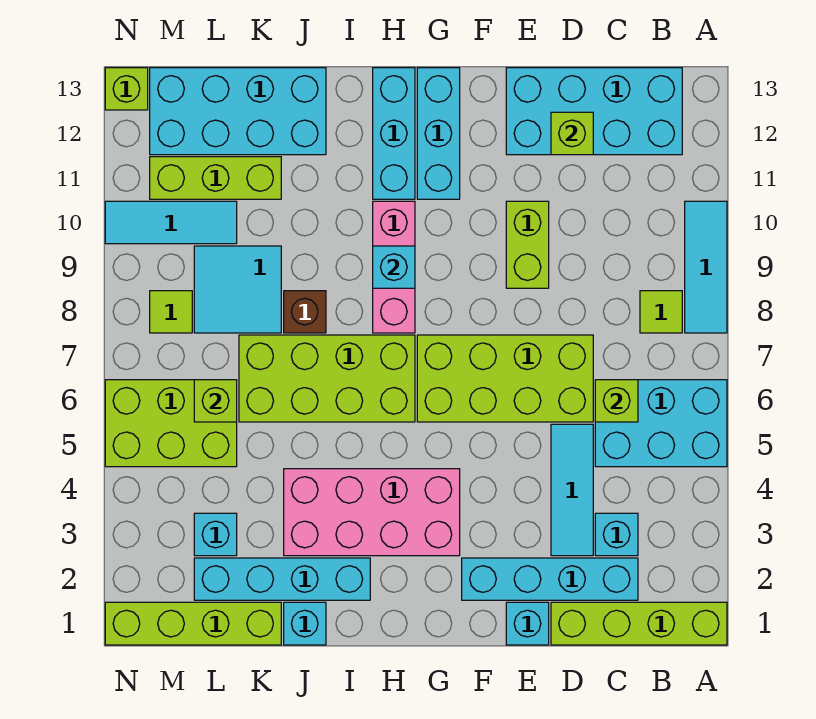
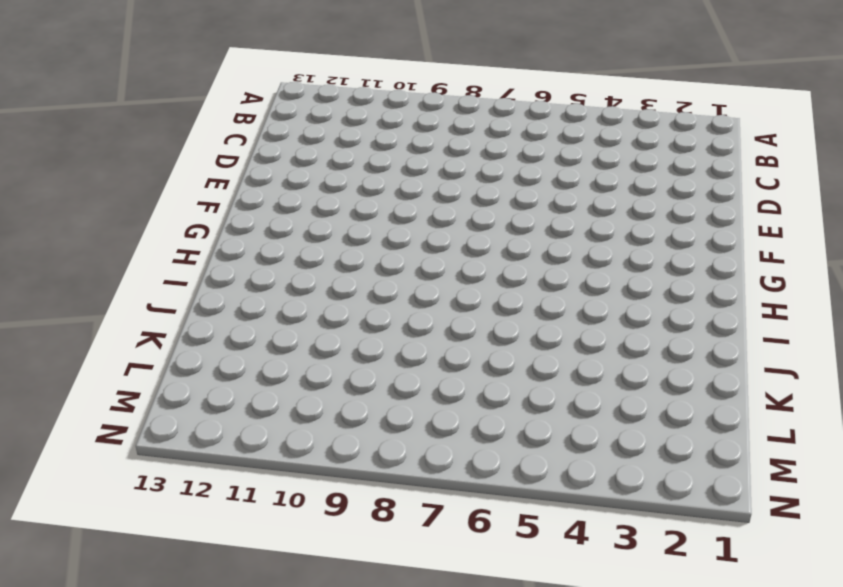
none -> lime 1x4 brick [551,602,727,645]
none -> cyan 2x3 brick [595,380,727,467]
none -> cyan 1x3 tile [685,201,727,333]
none -> lime 1x1 tile [640,291,682,333]

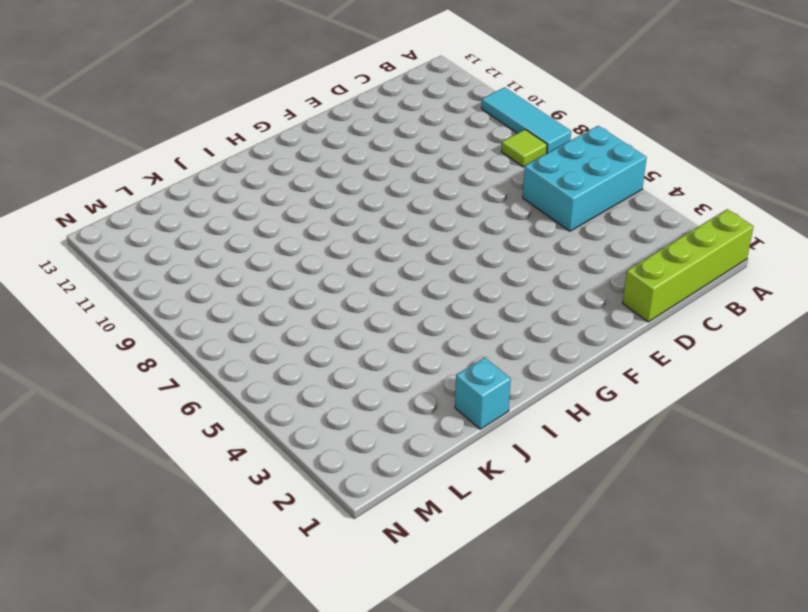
none -> cyan 2x4 brick [506,68,682,155]
none -> cyan 1x4 brick [462,558,638,600]
none -> cyan 1x1 brick [595,513,638,556]
none -> cyan 1x3 tile [551,424,593,556]

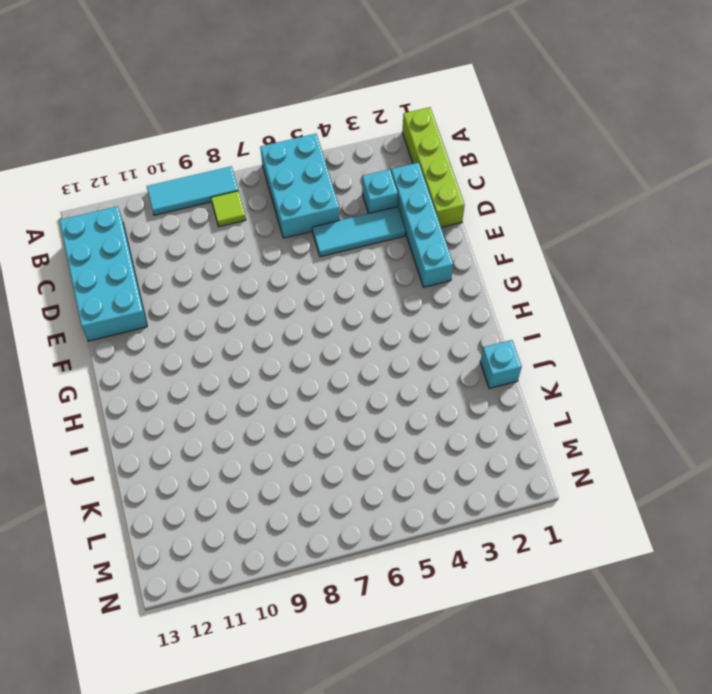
none -> lime 2x4 brick [417,335,593,422]
none -> cyan 1x1 brick [506,602,549,645]
none -> lime 1x2 brick [506,201,549,288]
none -> pink 2x4 brick [284,469,460,556]

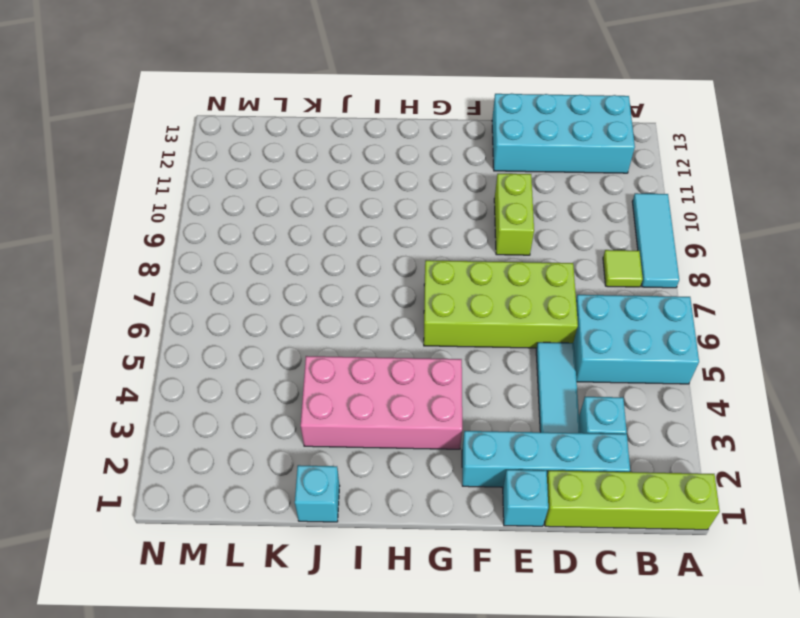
none -> cyan 1x3 brick [417,68,460,199]
none -> lime 2x4 brick [239,335,415,422]
none -> pink 1x3 brick [373,201,415,333]
none -> cyan 1x3 brick [373,68,415,199]

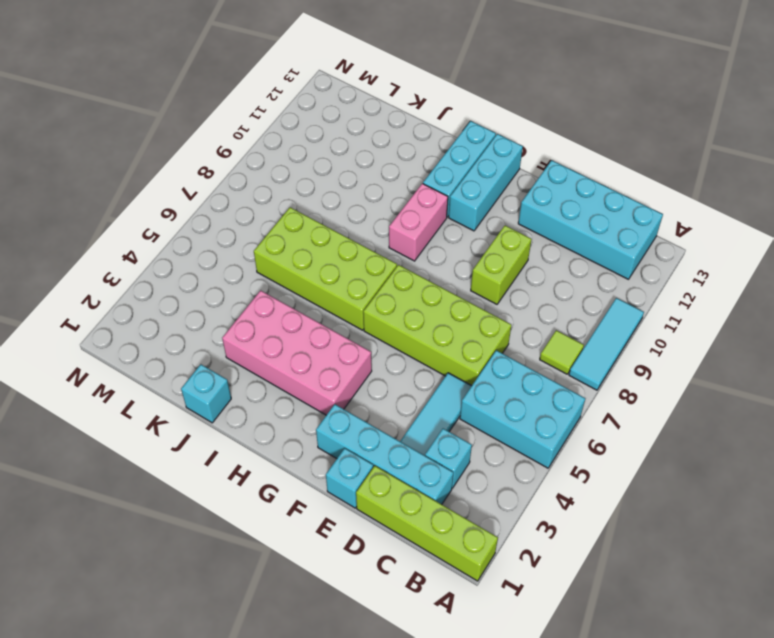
pink 1x2 brick [389,183,448,261] -> pink 1x3 brick [373,201,415,333]
none -> cyan 1x4 brick [194,558,370,600]
none -> brown 1x1 brick [284,291,326,333]
none -> cyan 2x4 brick [150,68,326,155]
none -> lime 1x4 brick [105,602,281,645]

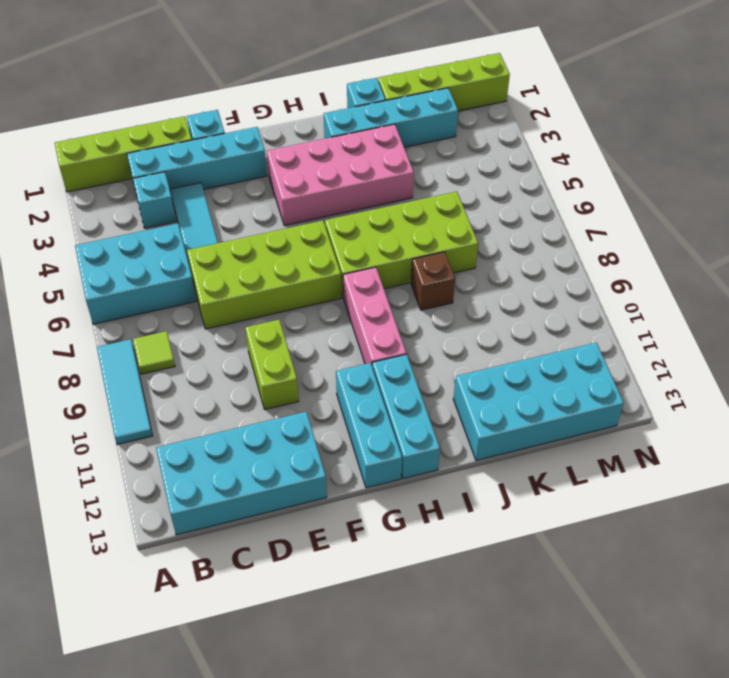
none -> cyan 2x2 tile [194,246,281,333]
none -> lime 1x3 brick [150,157,281,199]
none -> cyan 1x1 brick [194,513,237,556]
none -> lime 2x3 brick [105,380,237,467]

